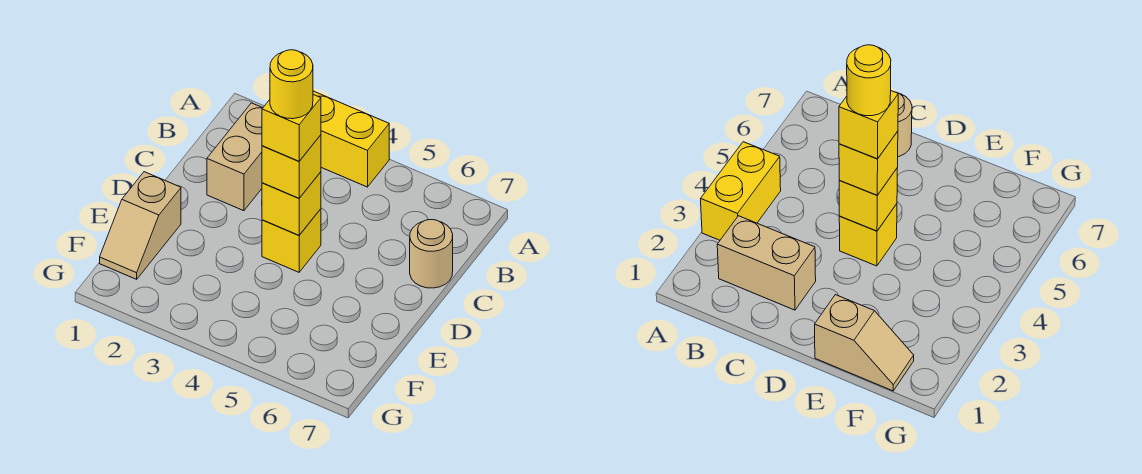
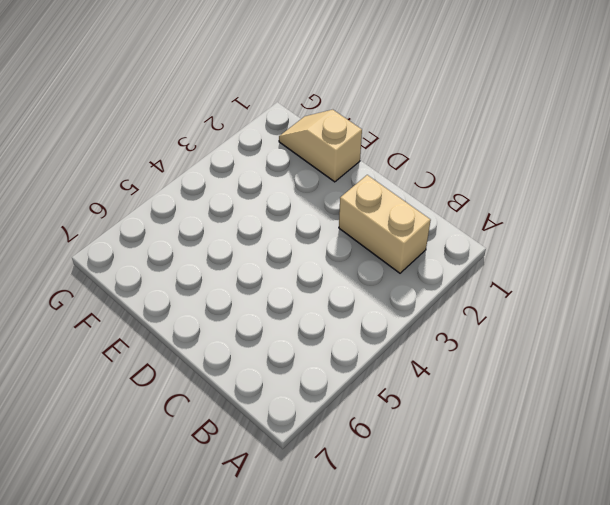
none -> yellow 1x2 brick [313,91,389,187]
none -> tan 1x1 round brick [410,220,453,288]

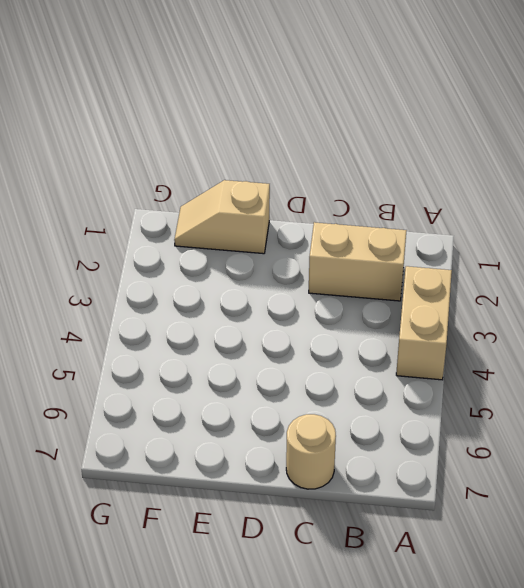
tan 1x2 brick [396,266,452,380] -> yellow 1x2 brick [313,91,389,187]
none -> yellow 1x1 brick [262,209,321,272]
none -> yellow 1x1 brick [262,172,321,235]

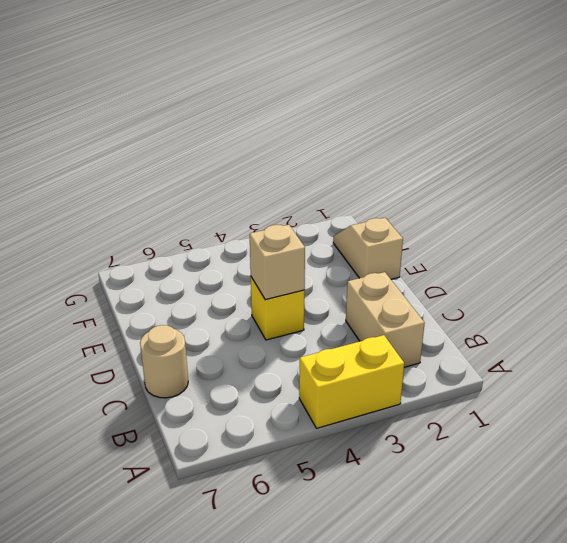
tan 1x1 brick [250,225,305,300] -> yellow 1x1 brick [262,172,321,235]
none -> yellow 1x1 brick [262,135,321,198]
none -> yellow 1x1 brick [262,95,321,161]

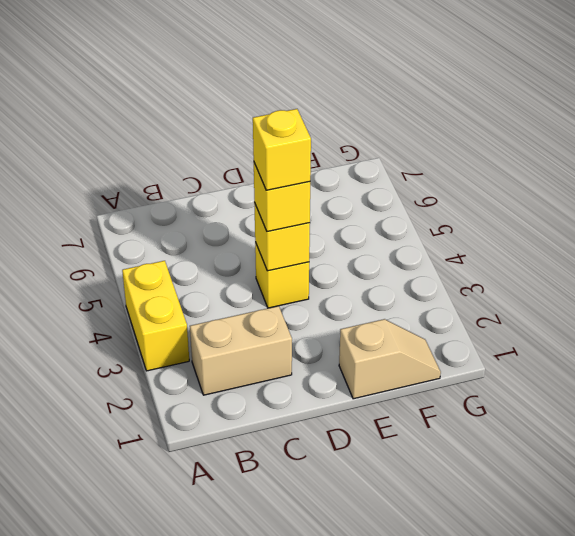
none -> tan 1x1 round brick [410,220,453,288]
none -> yellow 1x1 round brick [270,50,313,119]

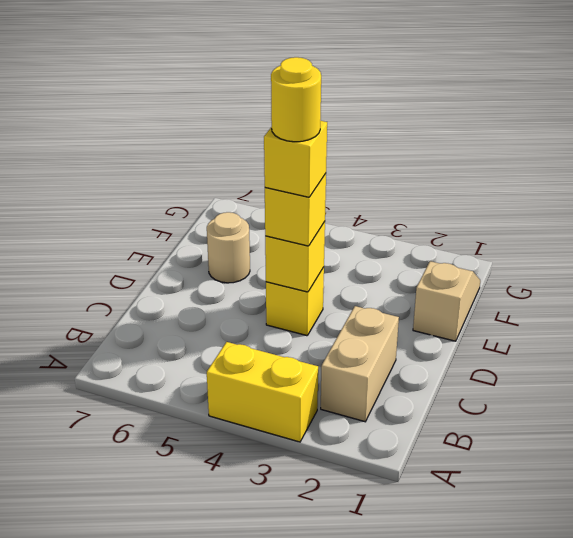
tan 1x1 round brick [207,212,250,283] -> tan 1x1 round brick moved to [410,220,453,288]

